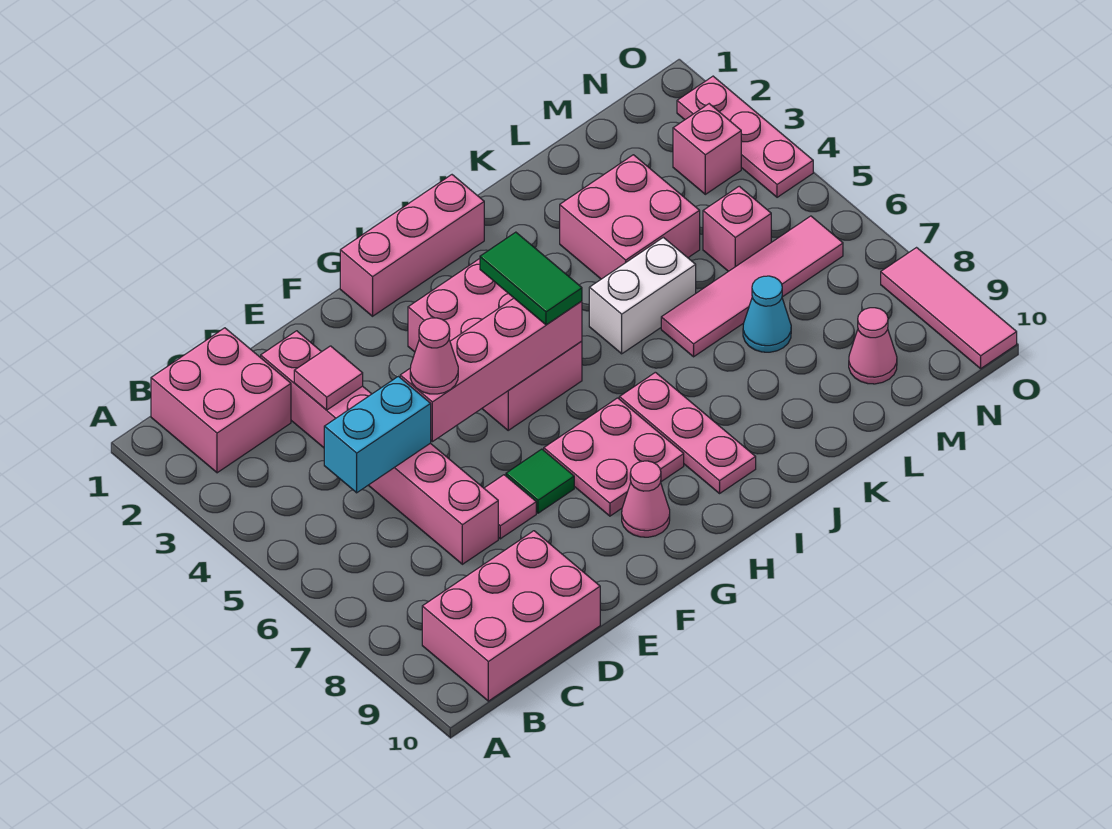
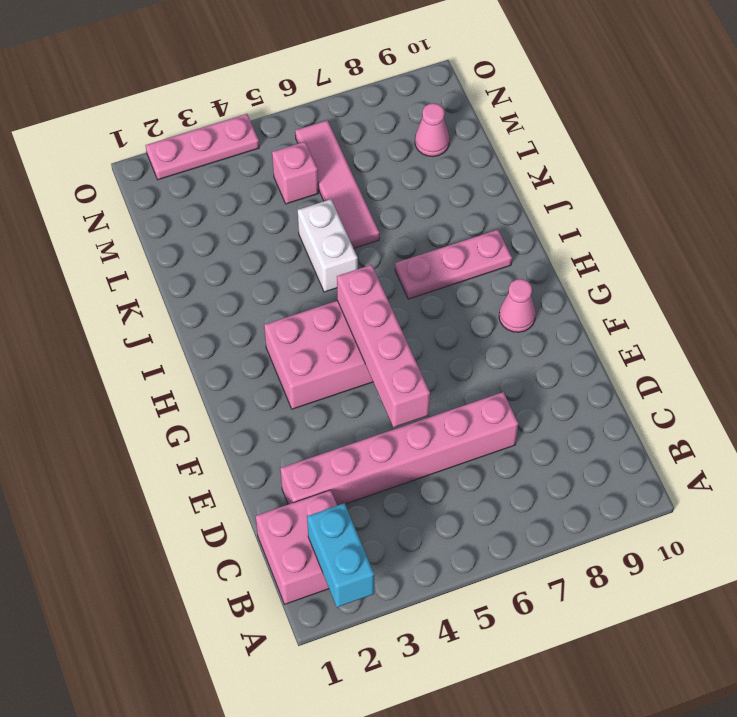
cyan 1x2 brick [307,503,374,607] -> cyan 1x2 brick moved to [324,376,431,493]
none -> pink 2x3 brick [422,531,600,701]
none -> pink 1x1 tile [484,475,536,539]
none -> green 1x1 tile [506,449,574,513]

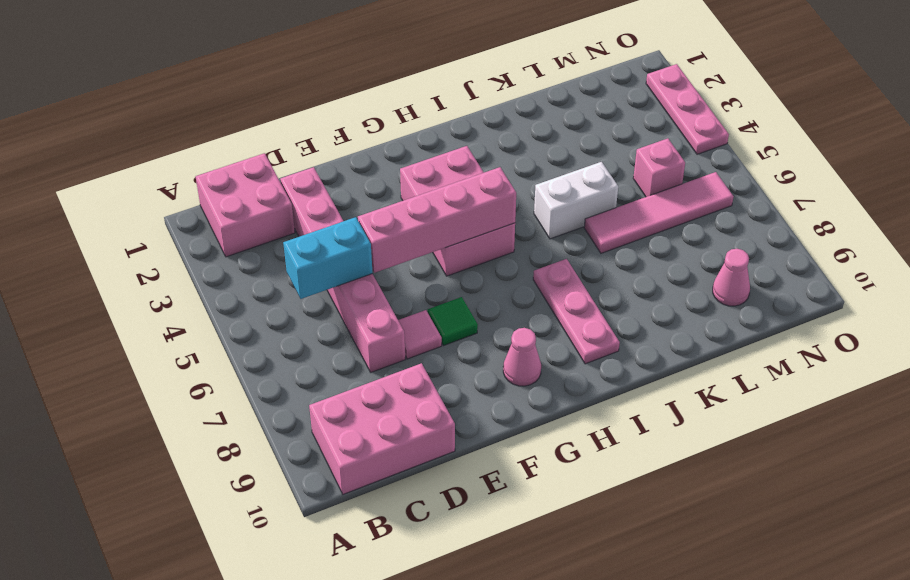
none -> pink 1x3 brick [340,175,484,316]
none -> pink 2x2 plate [544,398,684,516]
none -> pink 2x2 brick [560,155,700,279]

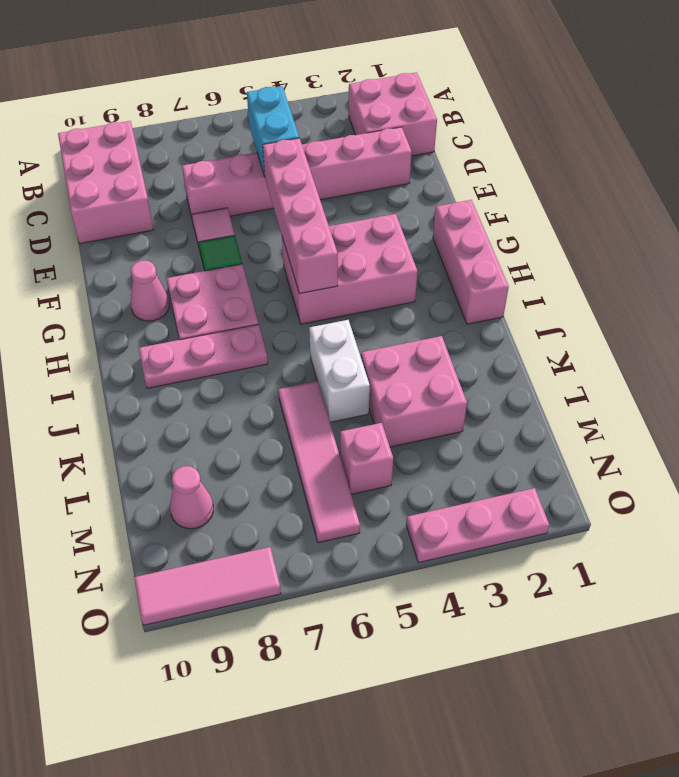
none -> cyan 1x1 cone [743,276,791,352]
none -> pink 1x1 brick [673,104,741,194]
none -> pink 1x1 tile [294,346,363,410]

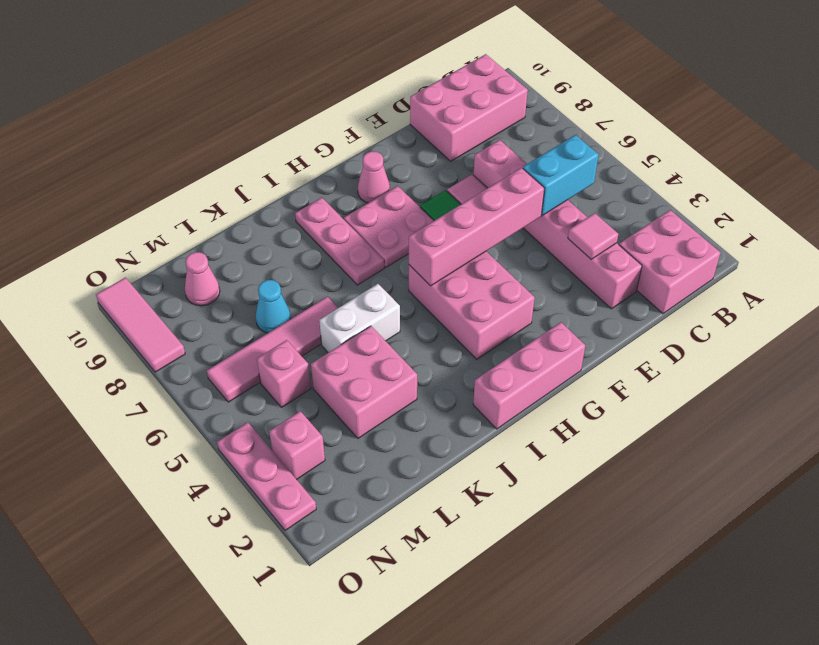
none -> pink 1x1 cone [410,318,458,394]
none -> green 1x2 tile [480,232,582,325]

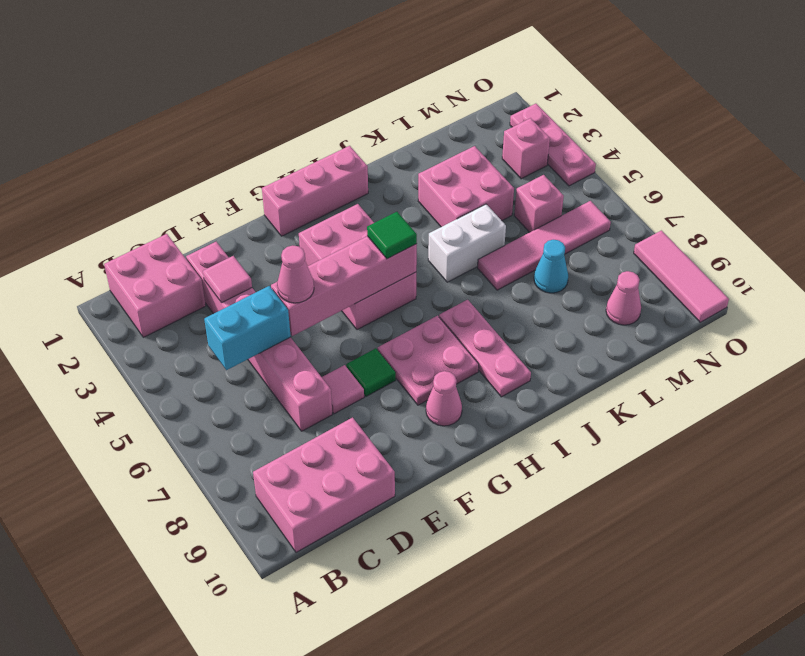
green 1x1 tile [367,212,417,259] -> green 1x2 tile [480,232,582,325]

